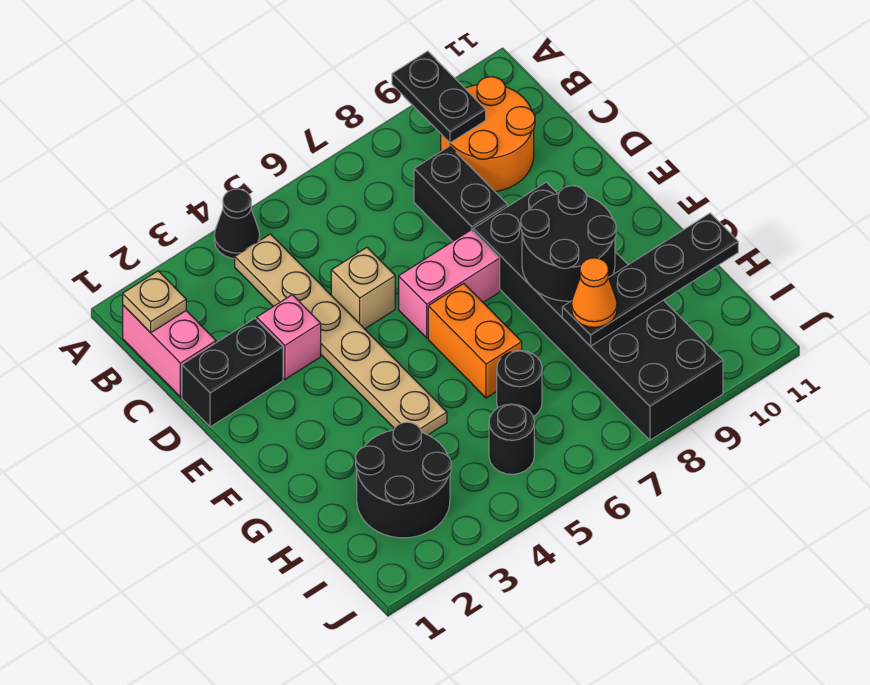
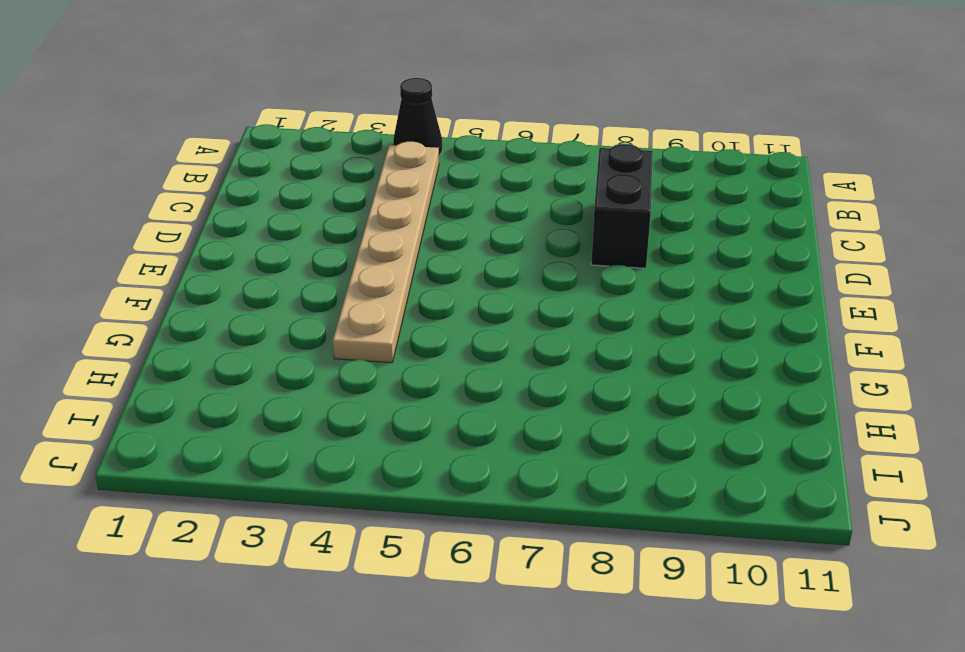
none -> pink 1x2 brick [123,305,216,397]
none -> orange 2x2 round brick [441,77,535,192]
none -> black 1x2 brick [182,319,283,427]

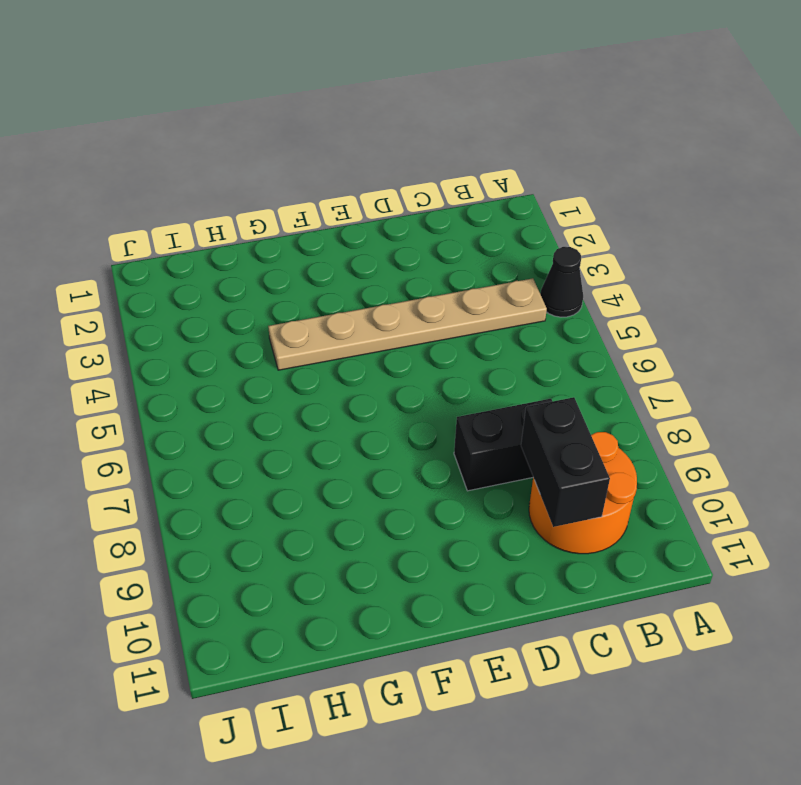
black 1x2 brick [521,397,610,527] -> black 1x2 brick moved to [182,319,283,427]
none -> pink 1x2 brick [123,305,216,397]
none -> pink 1x1 brick [257,295,321,379]
none -> tan 1x1 brick [331,247,395,329]

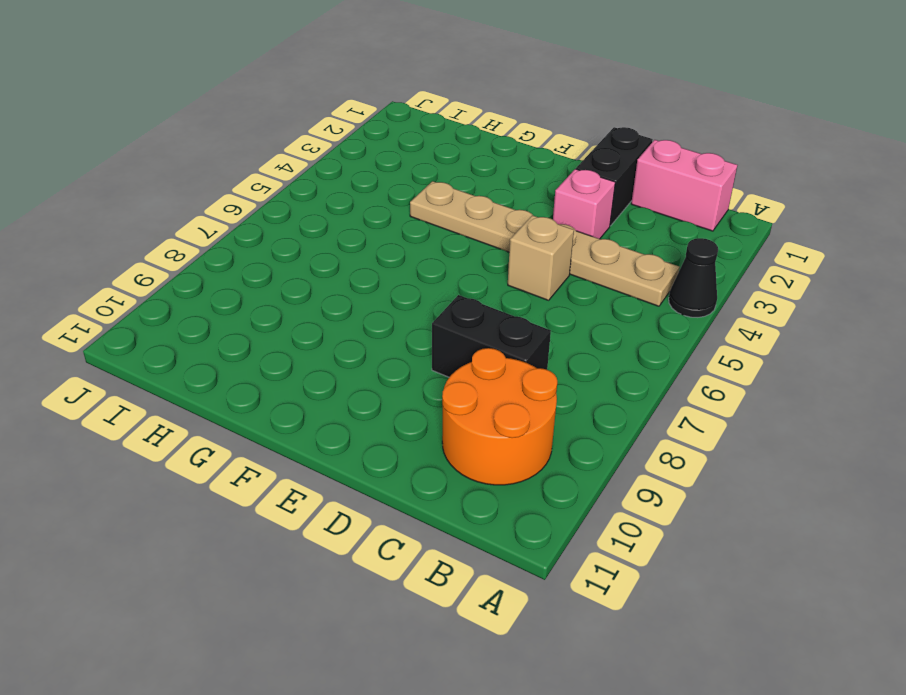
none -> pink 1x2 brick [399,230,500,338]
none -> black 2x6 brick [473,182,723,440]
none -> orange 1x2 brick [428,283,522,398]

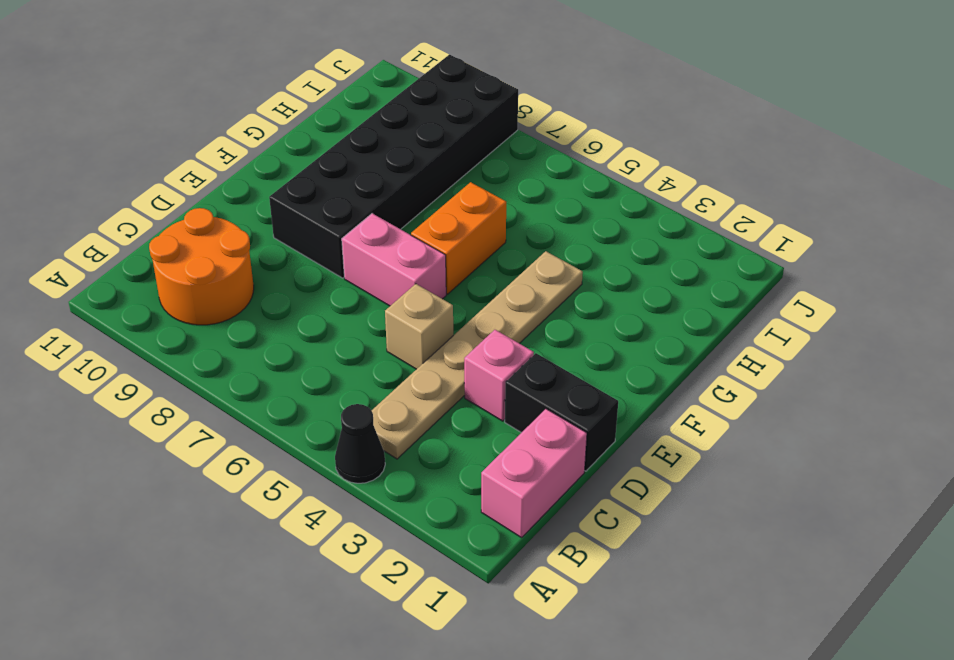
none -> black 1x2 brick [414,146,508,241]
none -> black 2x2 round brick [356,422,451,538]
none -> black 1x1 round brick [497,350,542,417]

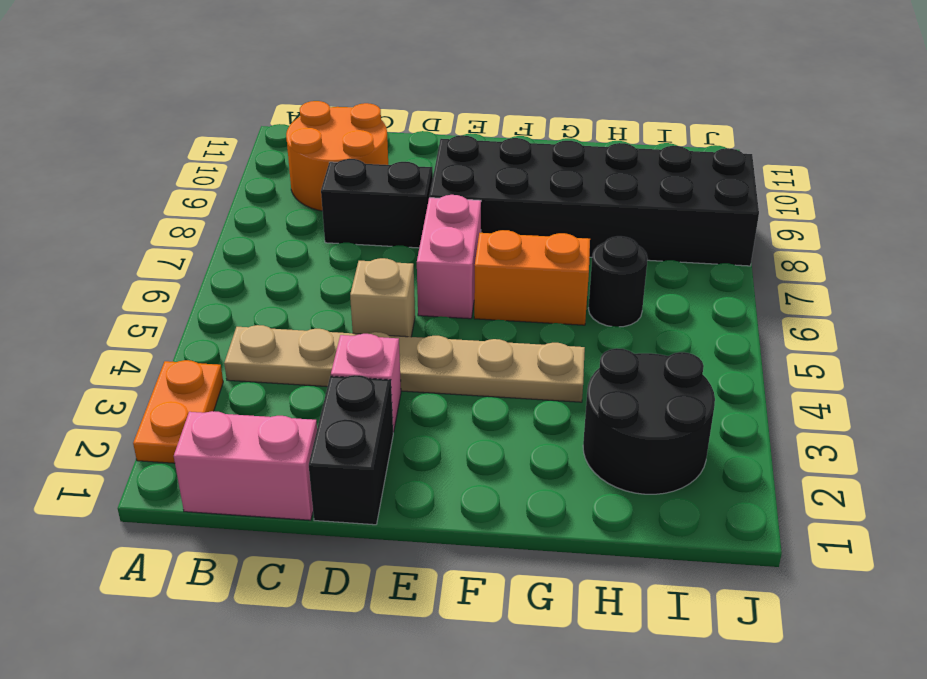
orange 1x2 plate [133,360,223,463] -> none
none -> black 1x1 cone [214,189,260,258]
none -> black 1x1 round brick [489,404,534,474]
none -> black 1x2 plate [392,51,486,143]

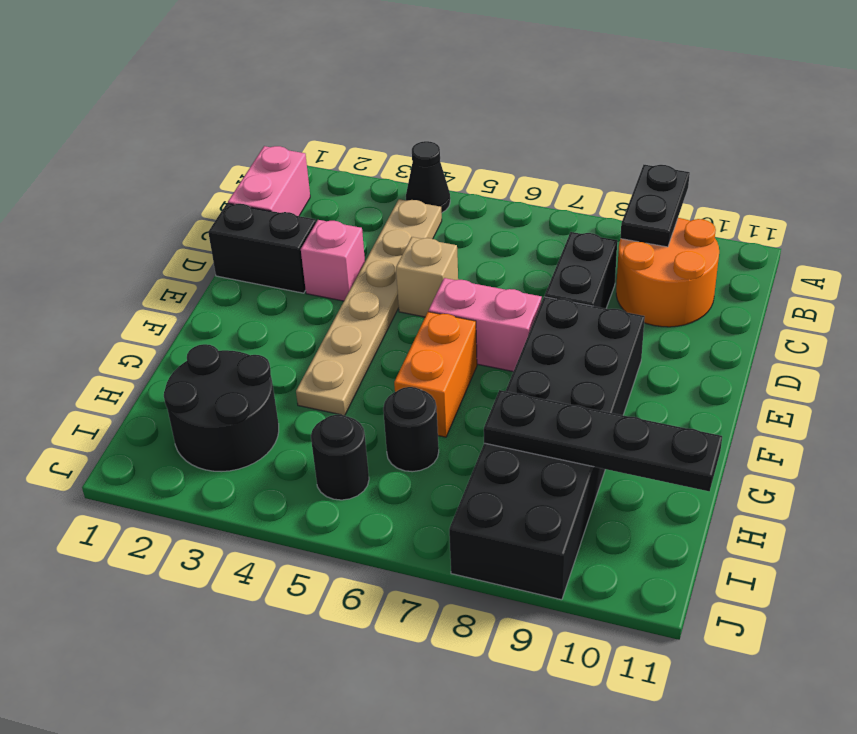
none -> tan 1x1 plate [123,271,186,333]
none -> black 2x2 round brick [521,186,616,301]
none -> orange 1x1 cone [572,258,617,327]

